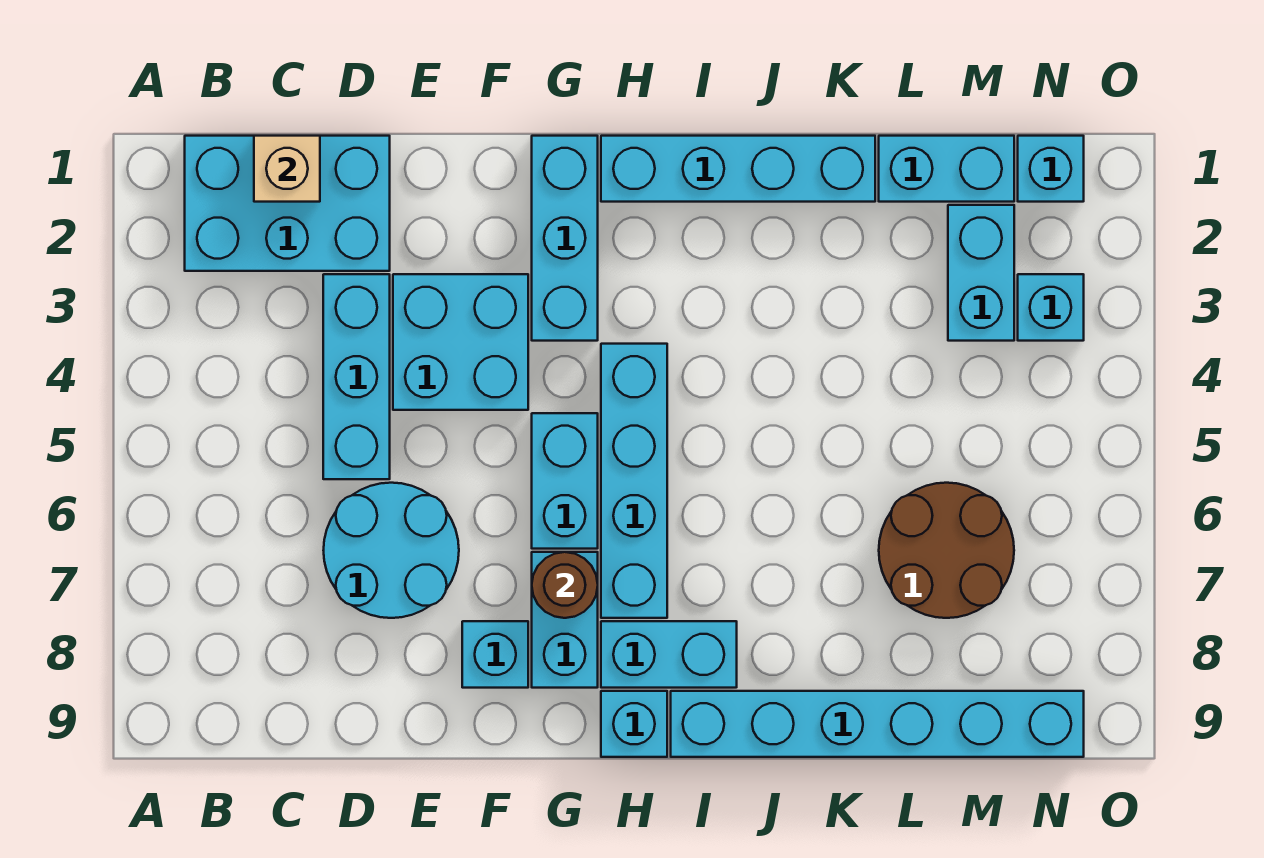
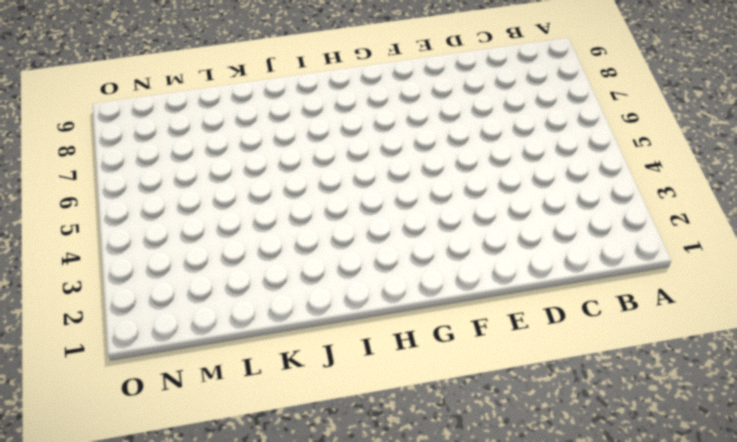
none -> cyan 2x3 brick [185,136,390,271]
none -> cyan 1x3 brick [323,274,390,479]
none -> cyan 2x2 round brick [323,483,459,618]

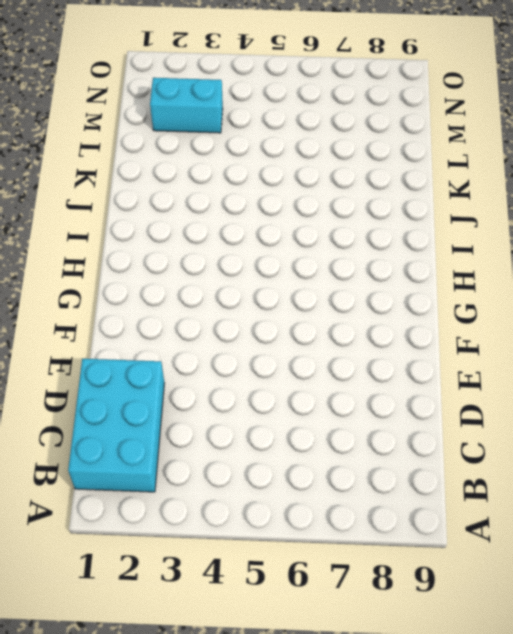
none -> cyan 1x3 brick [323,274,390,479]
none -> cyan 2x2 round brick [323,483,459,618]
none -> cyan 2x2 brick [393,274,528,410]

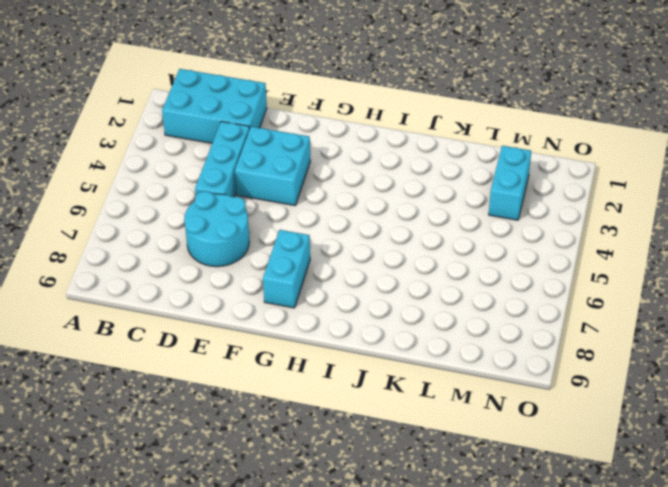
none -> cyan 1x1 brick [462,621,528,688]
none -> cyan 1x3 brick [532,136,598,341]
none -> cyan 1x2 brick [532,413,598,549]

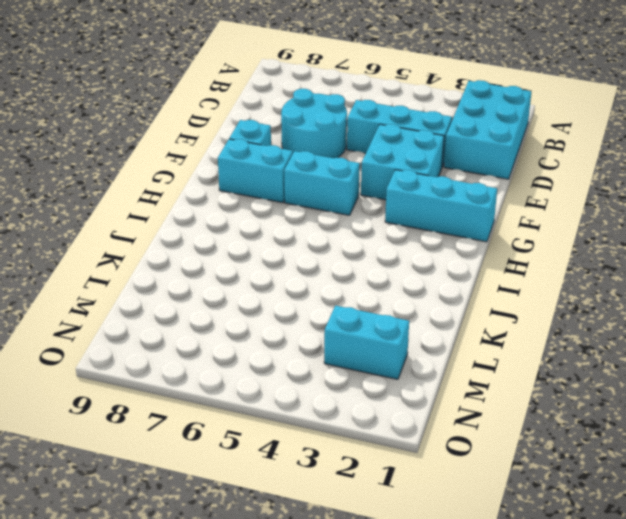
none -> cyan 1x4 brick [601,136,875,202]
none -> cyan 1x4 brick [601,344,667,618]
none -> cyan 1x2 brick [601,621,737,688]

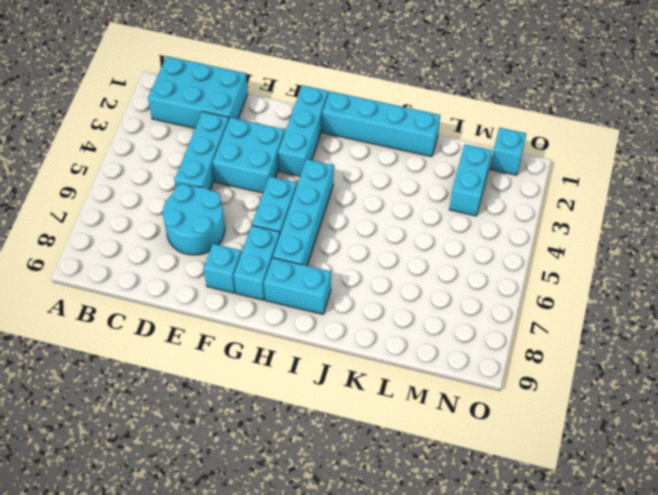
none -> cyan 1x1 brick [601,691,667,757]
none -> cyan 1x6 brick [671,691,1084,757]
none -> cyan 1x2 brick [879,136,1014,202]

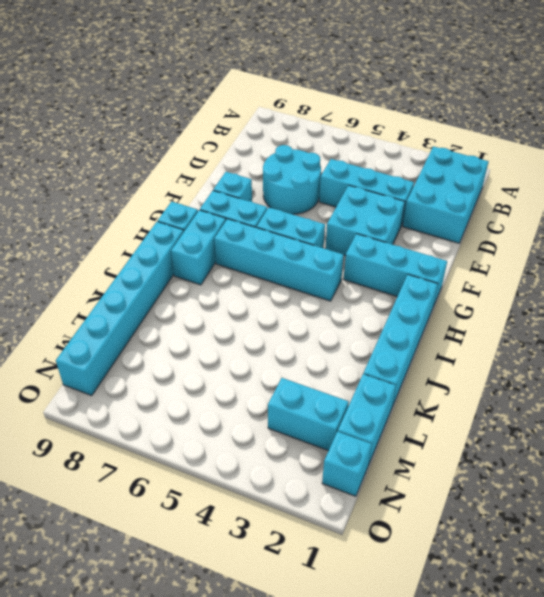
none -> brown 2x2 round brick [879,483,1014,618]
none -> cyan 1x1 brick [1018,274,1084,341]
none -> tan 1x1 brick [254,136,320,202]

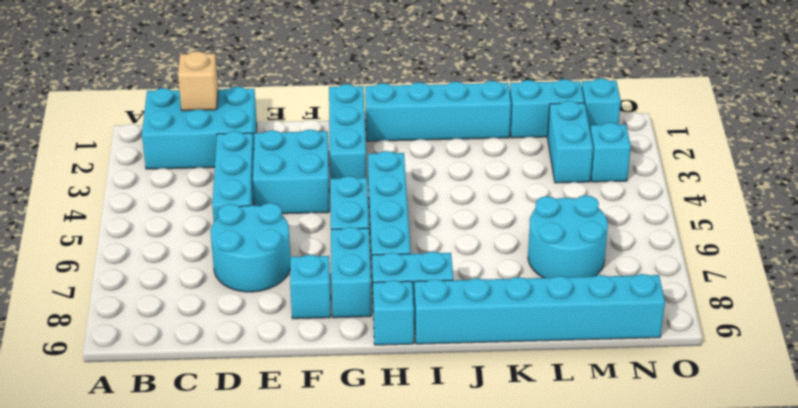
cyan 2x2 round brick [528,195,608,278] -> brown 2x2 round brick [879,483,1014,618]
none -> brown 1x1 round brick [532,552,598,618]

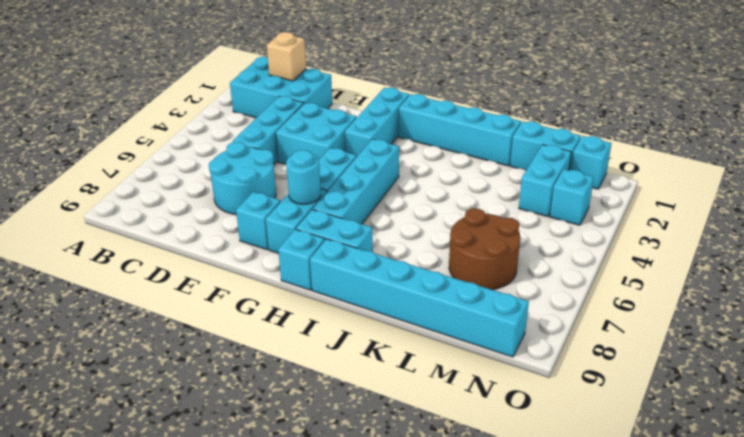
cyan 1x1 round brick [286,150,321,204] -> brown 1x1 round brick [532,552,598,618]

